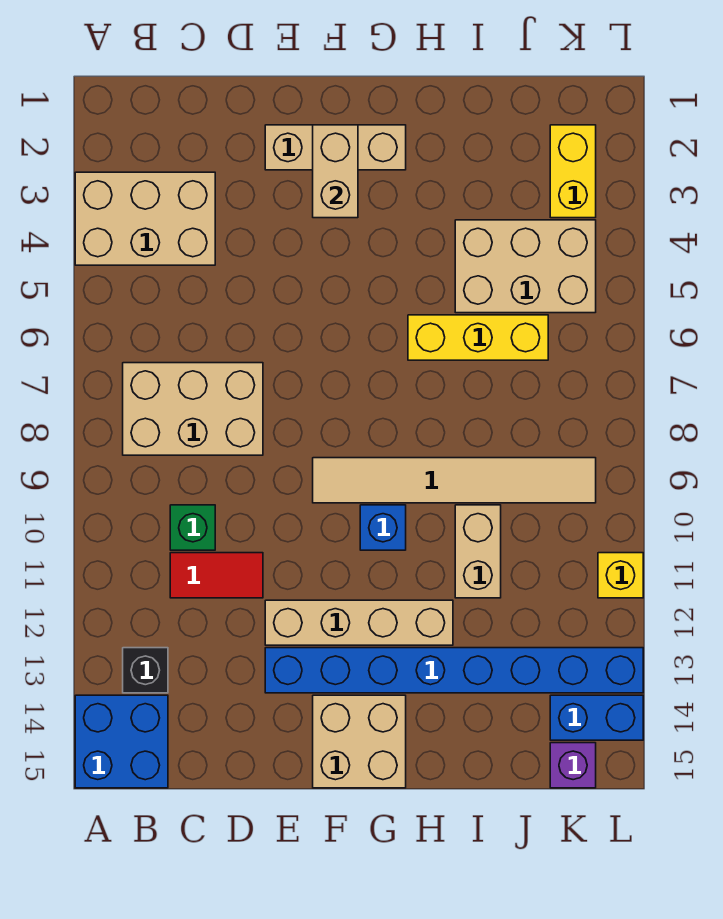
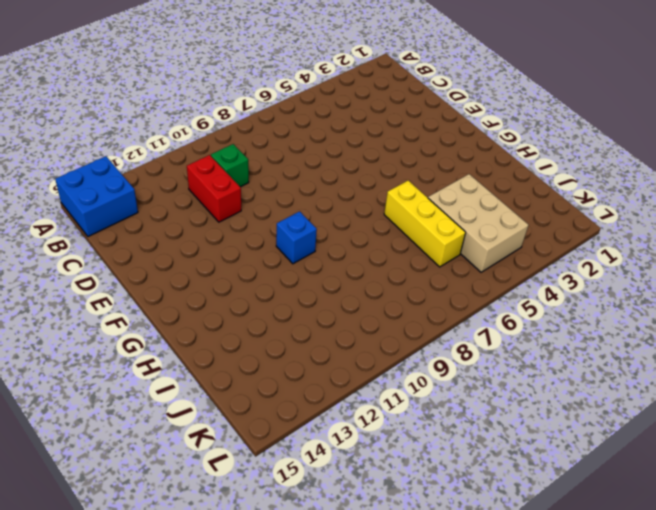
red 1x2 brick [187,155,241,222] -> red 1x2 tile [170,553,263,598]
none -> tan 2x3 brick [75,172,215,265]
none -> tan 2x3 brick [123,363,263,455]
none -> black 1x1 brick [123,648,168,693]

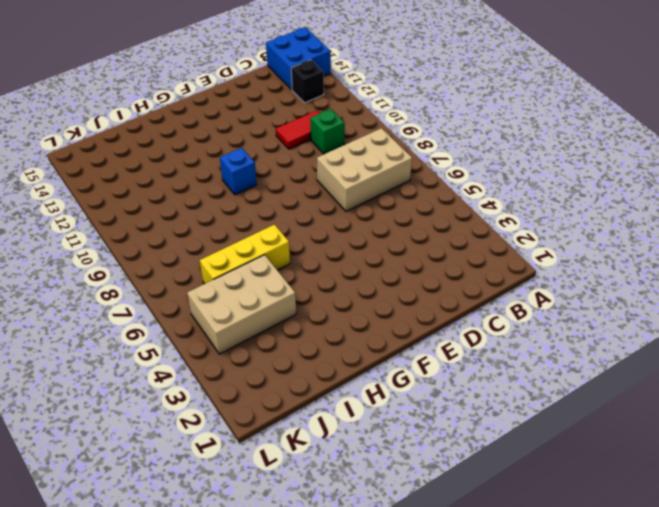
none -> tan 2x3 brick [75,172,215,265]
none -> tan 1x3 brick [265,125,406,170]
none -> tan 1x4 brick [265,600,453,645]

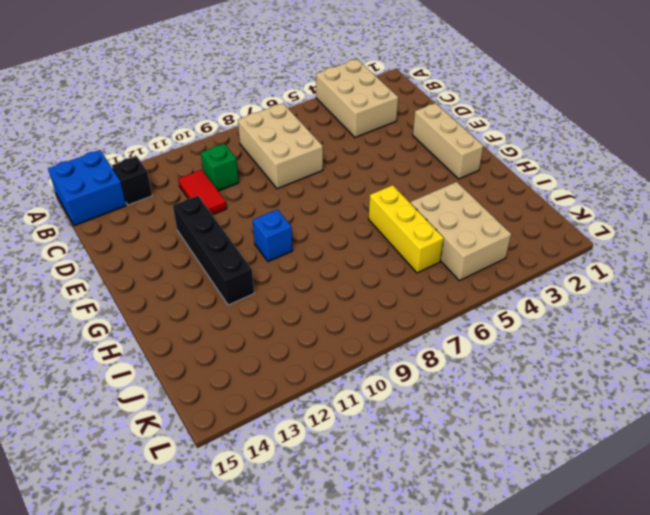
black 1x4 brick [173,196,254,305] -> tan 1x4 brick [265,600,453,645]
none -> blue 1x8 brick [265,648,643,693]
none -> tan 1x6 tile [313,458,596,503]
none -> tan 2x2 brick [313,695,406,788]

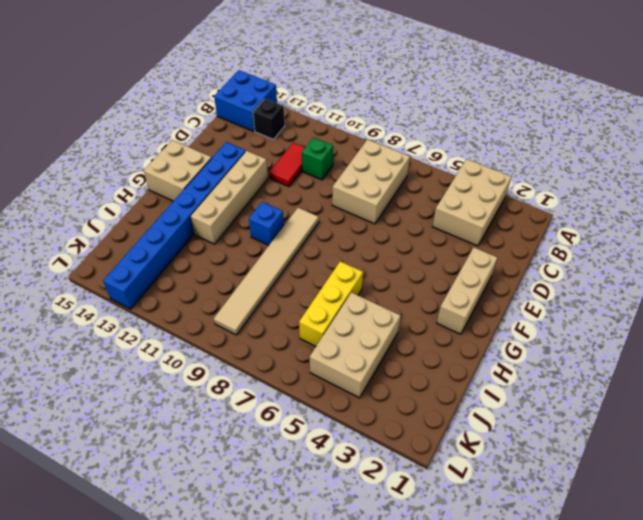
none -> tan 1x2 brick [455,505,501,598]
none -> yellow 1x2 brick [550,125,596,218]
none -> blue 1x2 brick [550,695,643,740]

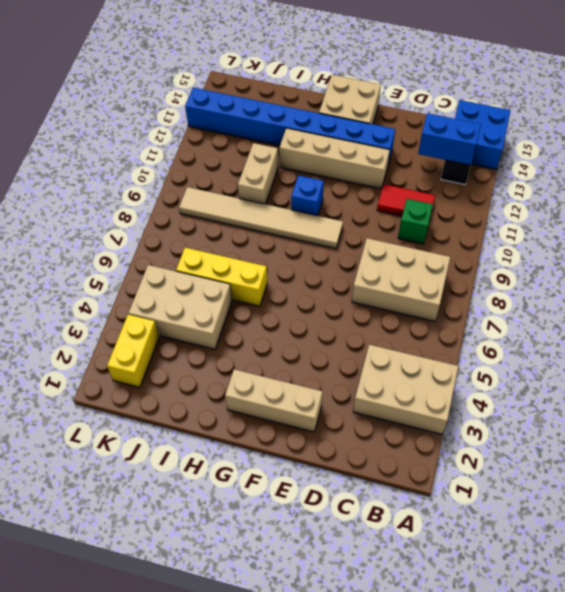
blue 1x2 brick [418,113,481,165] -> blue 1x2 brick moved to [550,695,643,740]
none -> purple 1x1 brick [550,743,596,788]
none -> yellow 1x1 brick [598,553,643,598]
none -> tan 1x2 brick [313,125,358,218]

